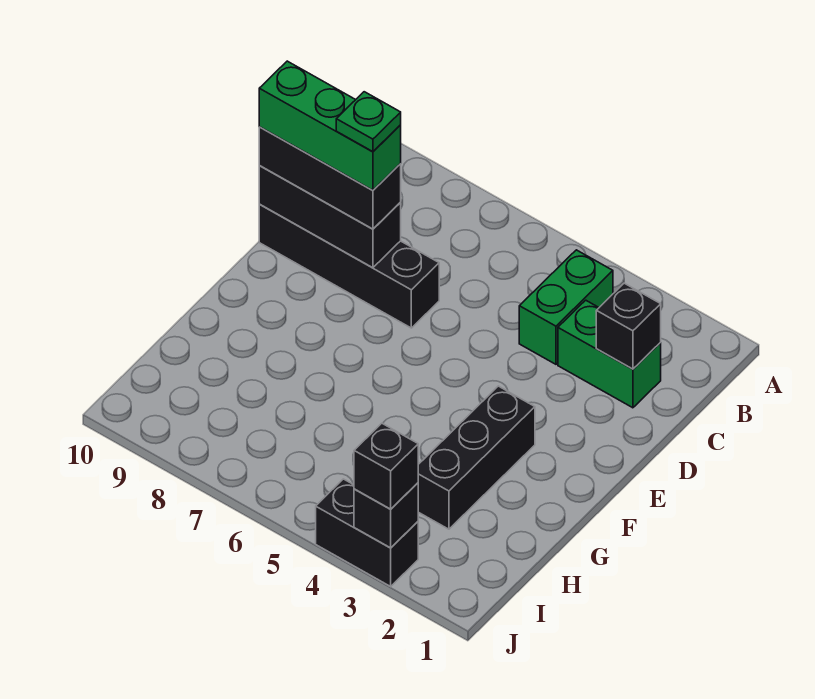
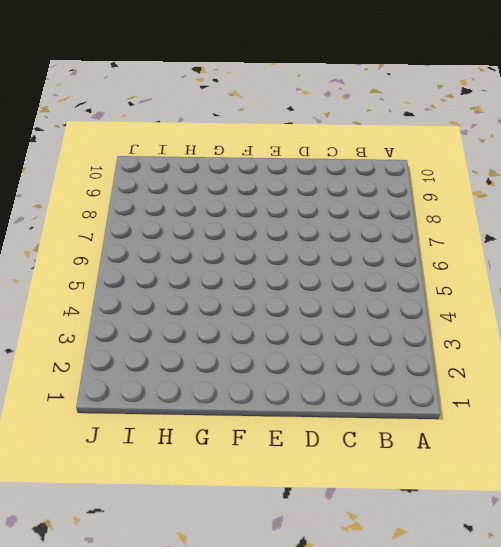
none -> green 1x2 brick [519,250,613,364]
none -> green 1x2 brick [558,300,661,408]
none -> black 1x4 brick [259,205,439,328]

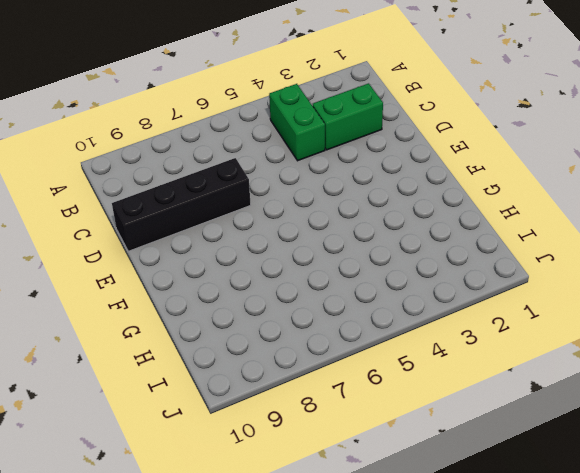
none -> black 1x3 brick [418,386,535,529]
none -> black 1x2 brick [316,479,418,586]
none -> black 1x1 brick [596,283,661,369]

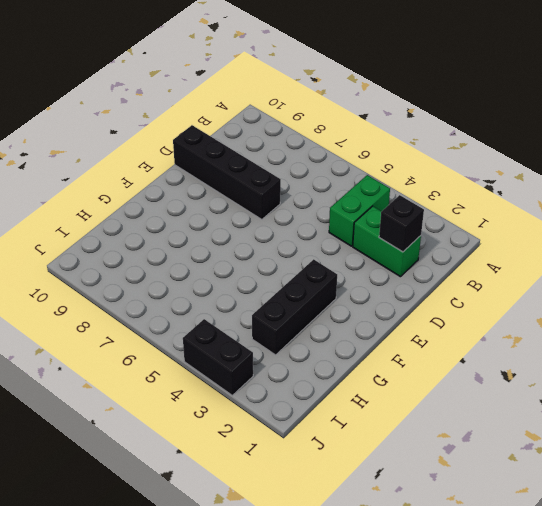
none -> black 1x3 brick [259,166,401,268]
none -> black 1x1 brick [354,483,418,548]
none -> black 1x3 brick [259,127,401,229]

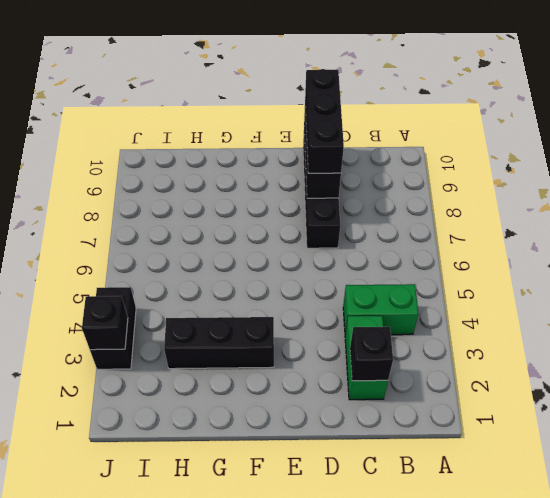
none -> black 1x1 brick [354,423,418,509]
none -> green 1x3 brick [259,61,401,190]
none -> green 1x1 plate [336,92,401,152]

